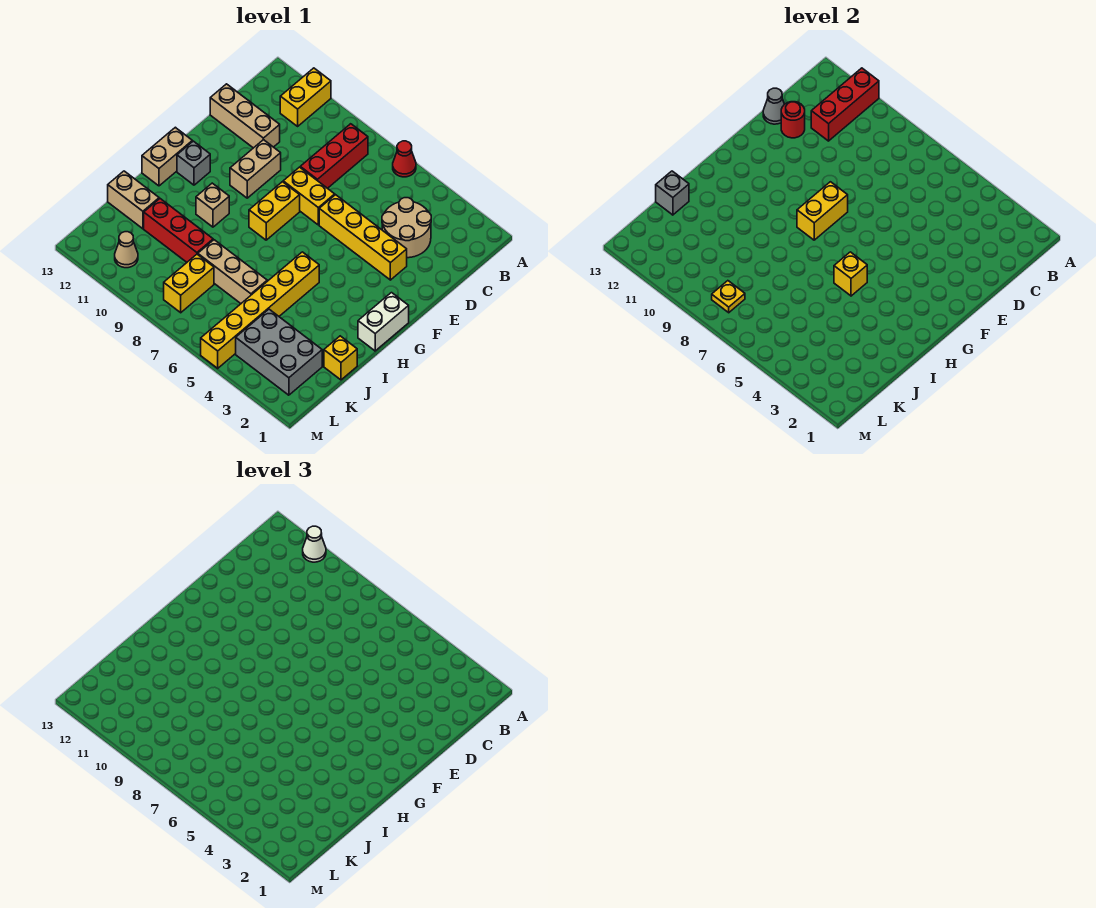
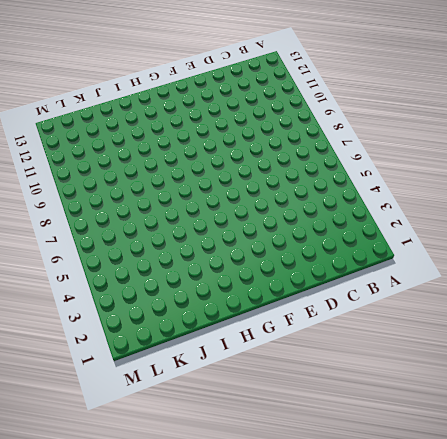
none -> red 1x1 cone [393,141,416,177]
none -> yellow 1x2 brick [280,68,331,126]
none -> red 1x3 brick [300,124,368,188]

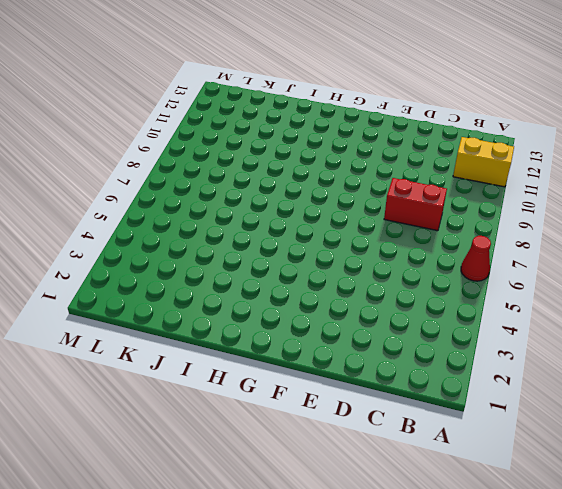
red 1x2 brick [384,178,447,231] -> red 1x3 brick [300,124,368,188]
none -> tan 2x2 round brick [382,198,431,258]
none -> tan 1x3 brick [210,84,280,148]
none -> yellow 1x4 brick [319,195,407,280]

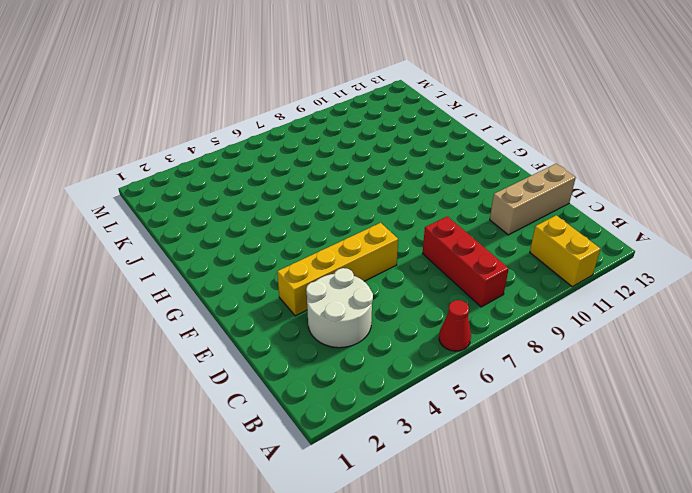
white 2x2 round brick [306,268,373,348] -> tan 2x2 round brick [382,198,431,258]
none -> yellow 1x2 brick [283,167,335,225]
none -> tan 1x2 brick [230,140,281,198]
none -> yellow 1x2 brick [249,182,300,240]

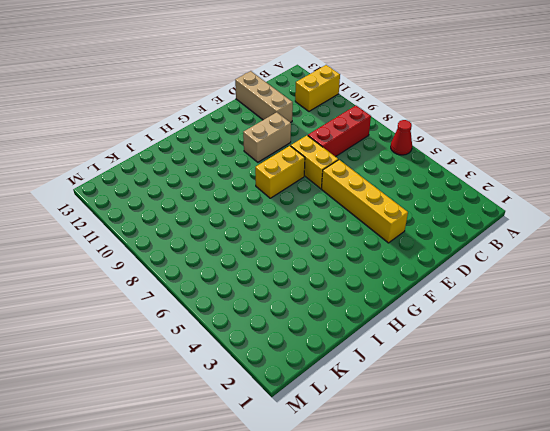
none -> tan 2x2 round brick [382,198,431,258]
none -> white 1x2 brick [358,293,409,351]
none -> grey 1x1 brick [177,141,210,185]

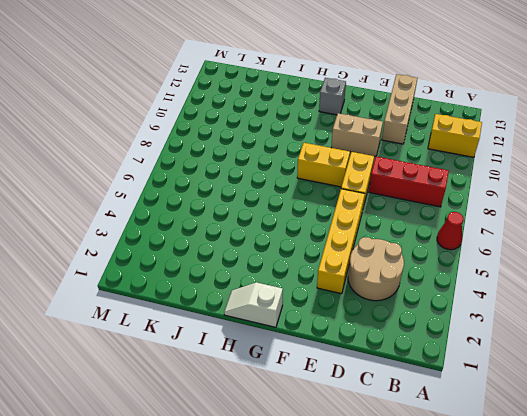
white 1x2 slope [224,282,283,327] -> white 1x2 brick [358,293,409,351]
none -> tan 1x2 brick [142,127,192,186]
none -> yellow 1x6 brick [201,252,319,368]
none -> tan 1x1 brick [196,183,229,227]

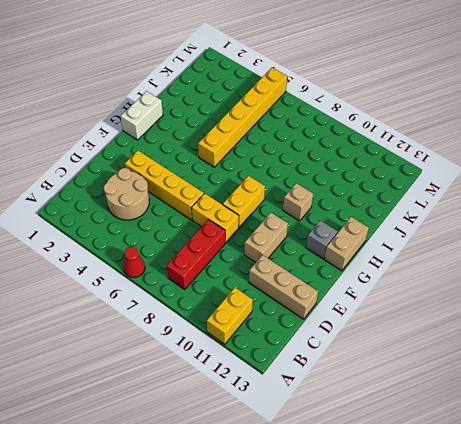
none -> yellow 1x1 brick [324,336,357,380]
none -> tan 1x3 brick [198,240,267,303]
none -> red 1x3 brick [144,199,213,262]

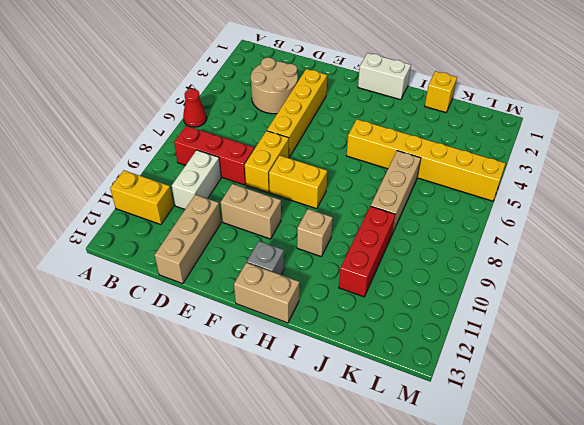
white 1x2 brick [172,150,221,209] -> none
none -> tan 1x2 brick [108,171,159,229]
none -> grey 2x3 brick [236,309,322,395]
none -> yellow 1x2 brick [164,254,214,313]

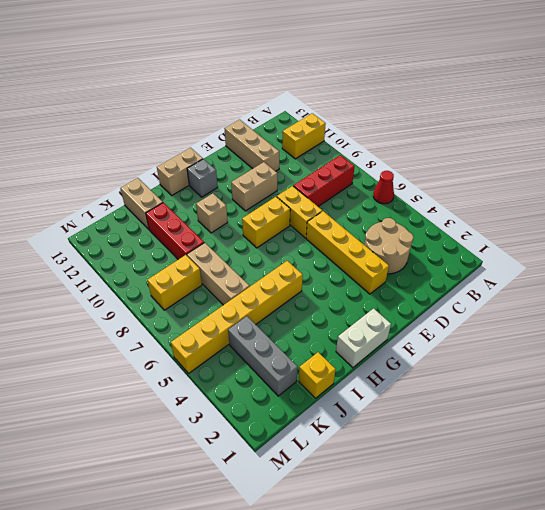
grey 1x3 brick [228,316,298,396] -> grey 2x3 brick [236,309,322,395]
none -> tan 1x1 cone [115,232,138,268]
none -> red 1x3 brick [811,68,879,141]
none -> red 1x1 round brick [781,102,805,138]

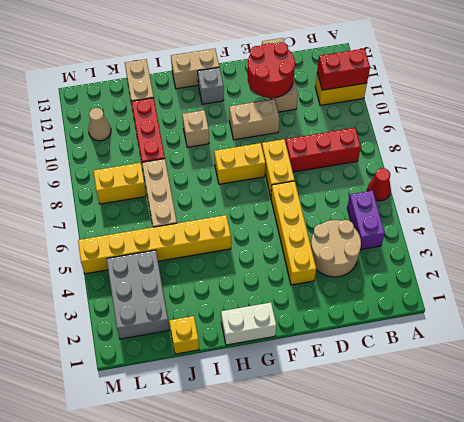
red 1x2 brick [317,49,370,90] -> red 1x3 brick [811,68,879,141]
purple 1x2 brick [347,190,385,250] -> none
red 2x2 round brick [248,42,295,98] -> red 1x1 round brick [781,102,805,138]
none -> grey 1x1 cone [763,88,784,124]
none -> yellow 1x2 brick [797,182,848,240]
none -> yellow 1x1 brick [834,252,867,296]

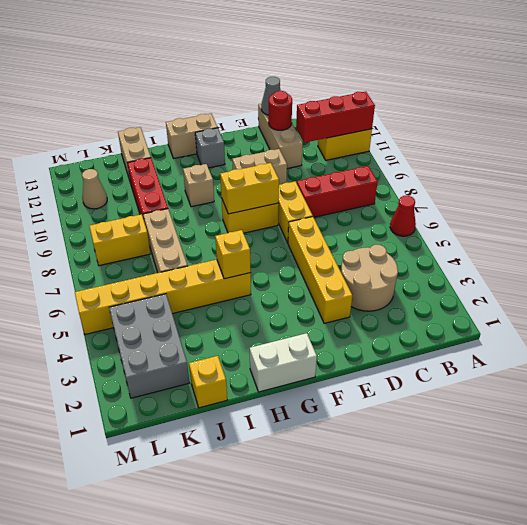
none -> grey 1x1 brick [656,171,689,215]
none -> yellow 1x1 plate [712,281,745,313]
none -> white 1x1 cone [303,526,326,562]

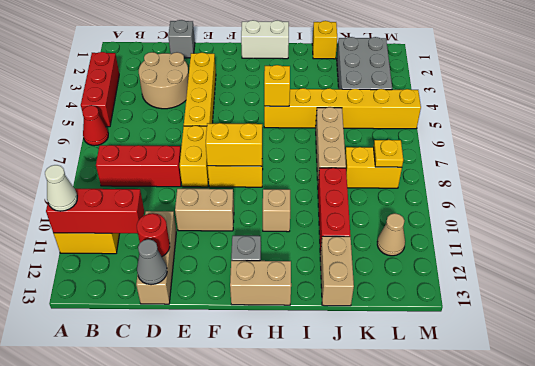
red 1x3 brick [81,52,119,127] -> none
grey 1x1 brick [168,20,195,58] -> grey 1x1 brick moved to [656,171,689,215]

